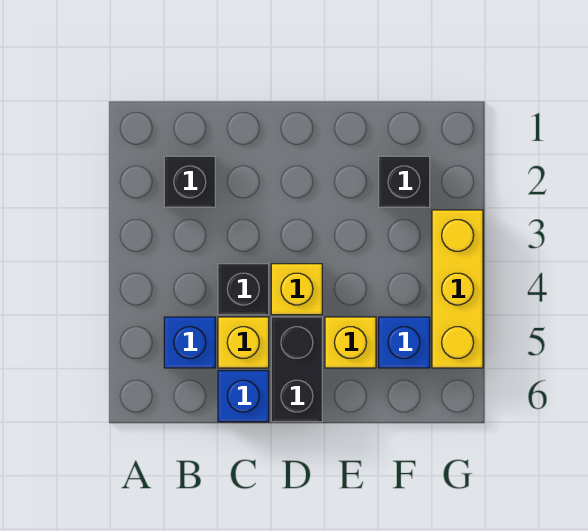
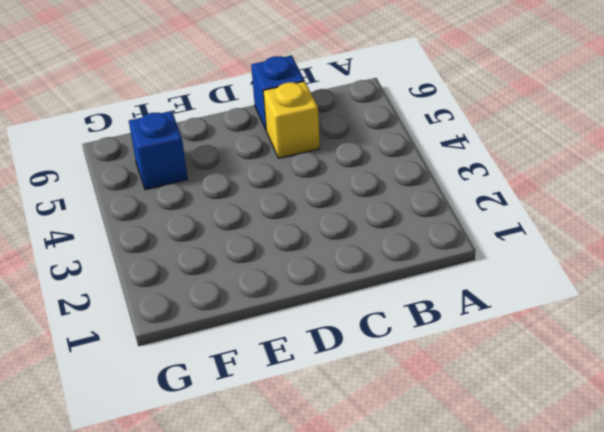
none -> black 1x1 brick [164,156,215,207]
none -> blue 1x1 brick [164,317,215,368]

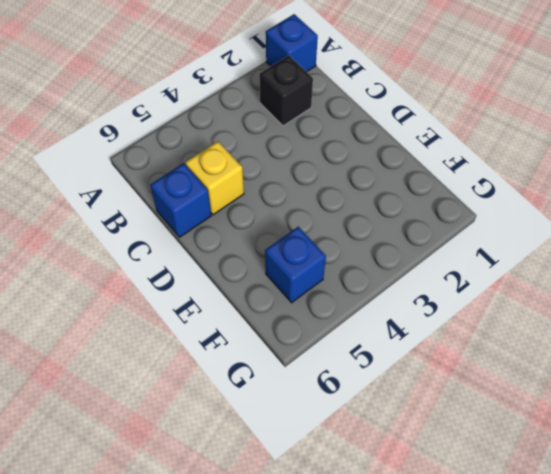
blue 1x1 brick [266,14,318,72] -> blue 1x1 brick moved to [164,317,215,368]
none -> black 1x1 brick [218,264,269,315]
none -> yellow 1x1 brick [271,264,322,315]

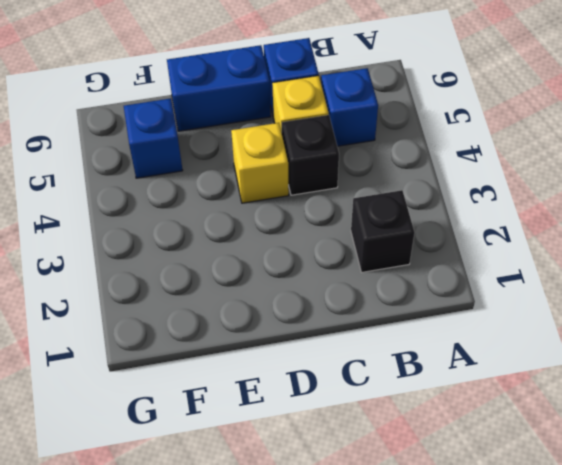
blue 1x2 brick [167,45,271,131] -> black 1x2 brick [271,317,322,422]
none -> yellow 1x1 brick [325,317,376,368]
none -> black 1x1 brick [379,156,430,207]

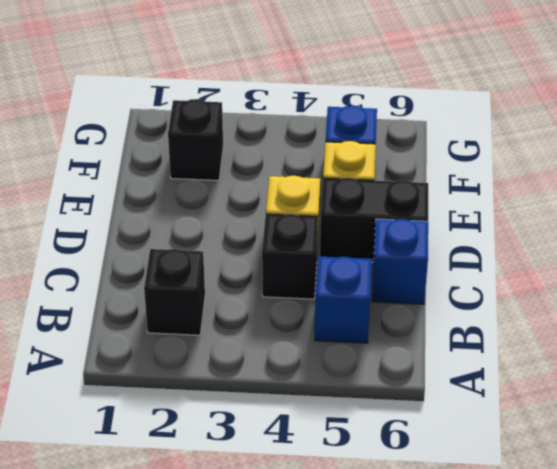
none -> yellow 1x1 brick [218,317,269,368]
none -> yellow 1x3 brick [432,210,483,368]

